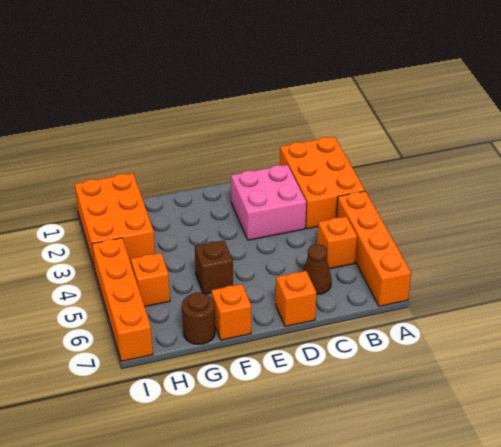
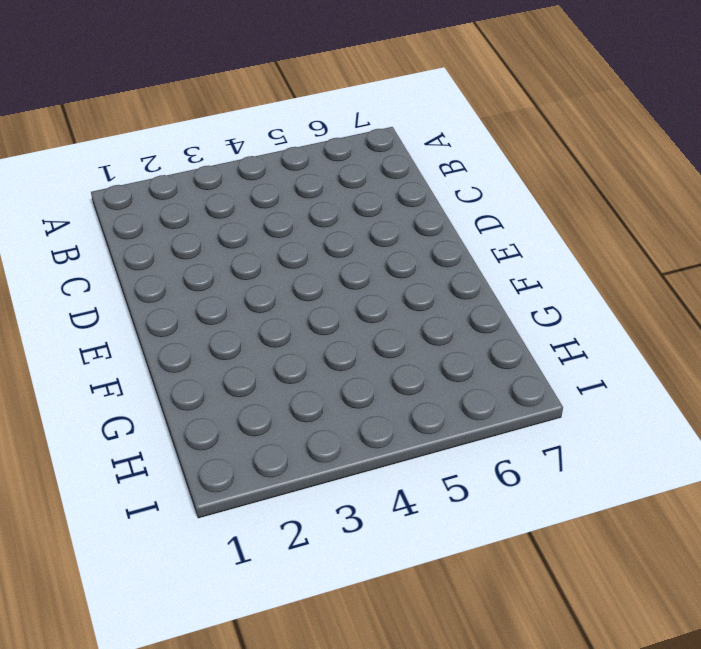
none -> orange 2x3 brick [280,137,365,229]
none -> orange 1x4 brick [336,191,411,306]
none -> orange 1x1 brick [317,216,357,269]

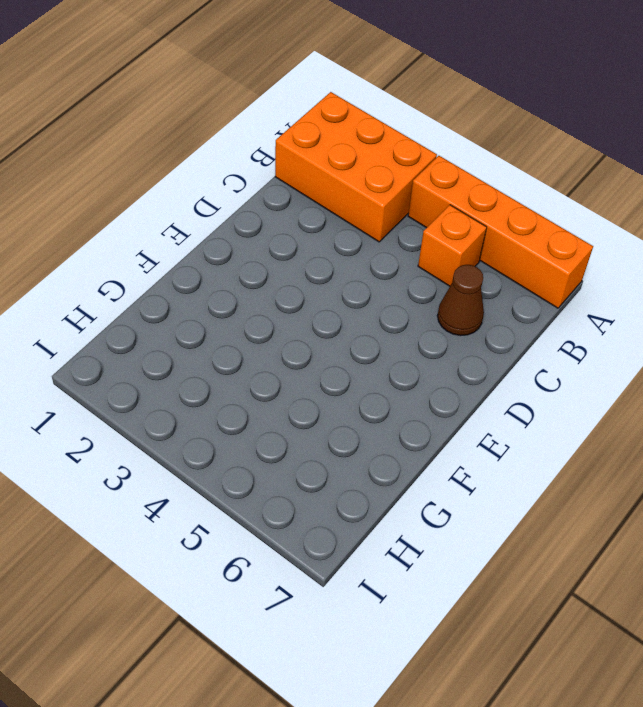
none -> pink 2x2 brick [231,165,306,240]
none -> orange 1x1 brick [276,271,316,327]
none -> brown 1x1 brick [195,240,233,294]

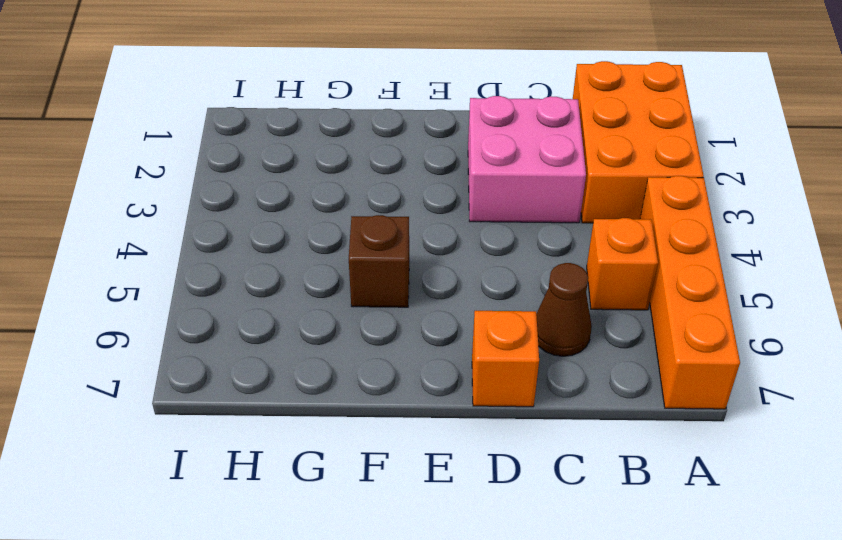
none -> orange 1x1 brick [211,284,251,340]
none -> brown 1x1 round brick [182,292,215,344]
none -> orange 2x3 brick [75,173,155,269]

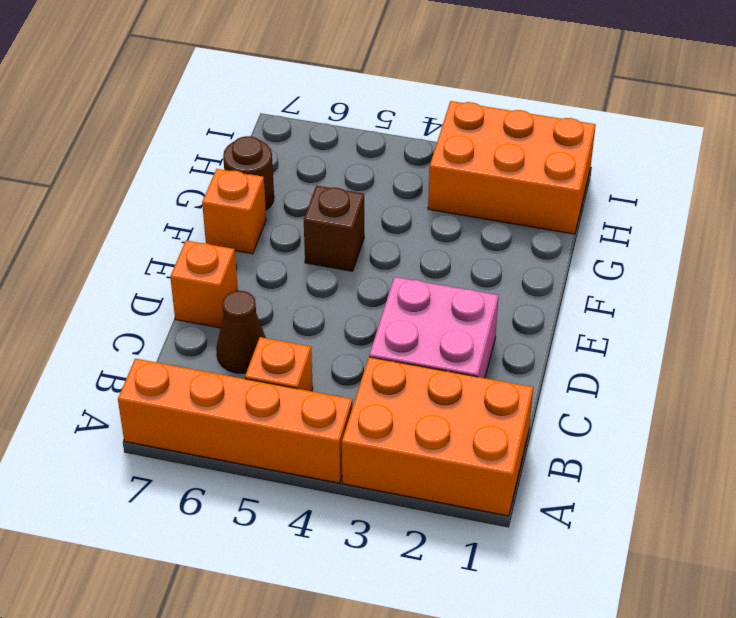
none -> orange 1x1 brick [131,253,170,307]
none -> orange 1x4 brick [92,238,153,362]

